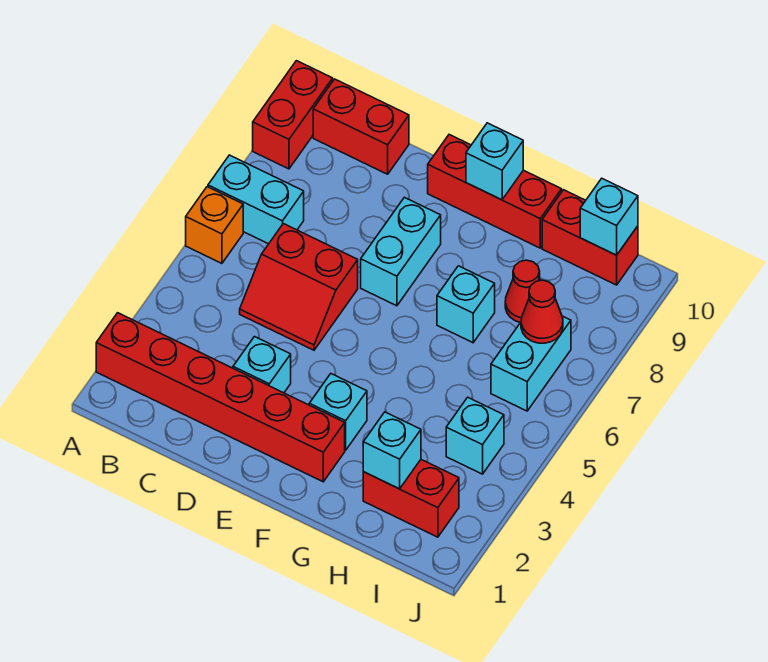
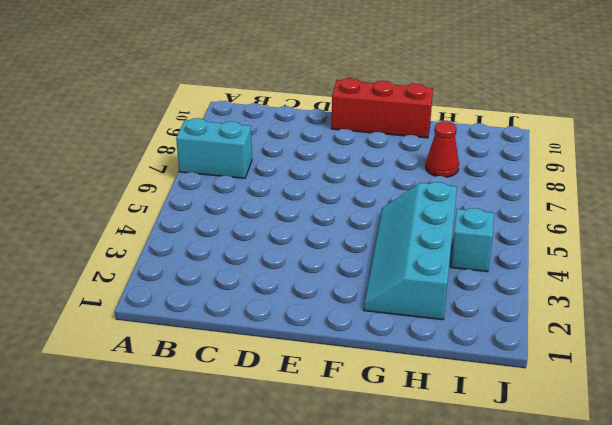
cyan 2x4 slope [364,182,457,320] -> red 1x2 brick [363,460,459,537]
none -> red 1x6 brick [96,313,345,482]
none -> orange 1x1 brick [186,187,243,263]
none -> red 1x2 brick [253,61,333,169]

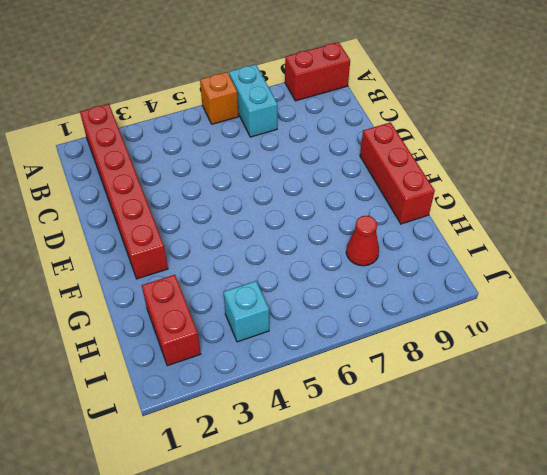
none -> red 1x2 brick [313,79,409,174]
none -> red 2x2 slope [240,224,358,350]
none -> cyan 1x1 brick [233,337,291,393]

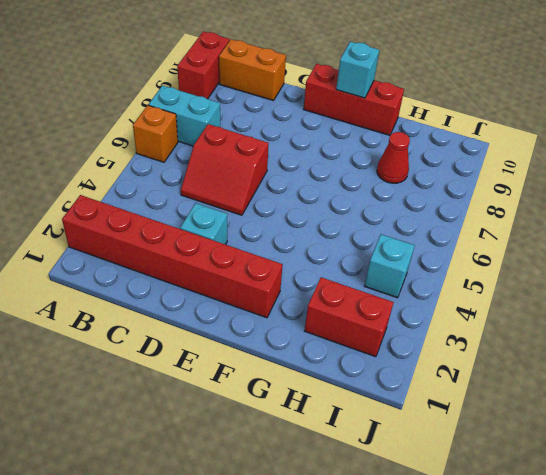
orange 1x2 brick [219,39,286,101] -> red 1x2 brick [313,79,409,174]
none -> cyan 1x2 brick [361,197,441,306]
none -> cyan 1x1 brick [309,374,367,450]
none -> cyan 1x1 brick [437,266,495,343]

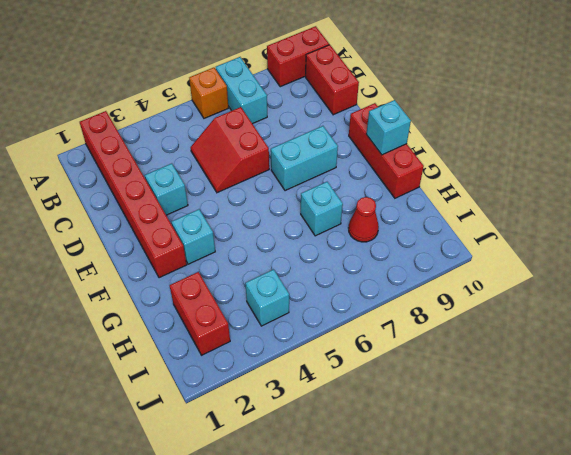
none -> red 1x2 brick [542,190,638,285]
none -> cyan 1x2 brick [491,316,571,411]
none -> cyan 1x1 brick [363,412,421,489]

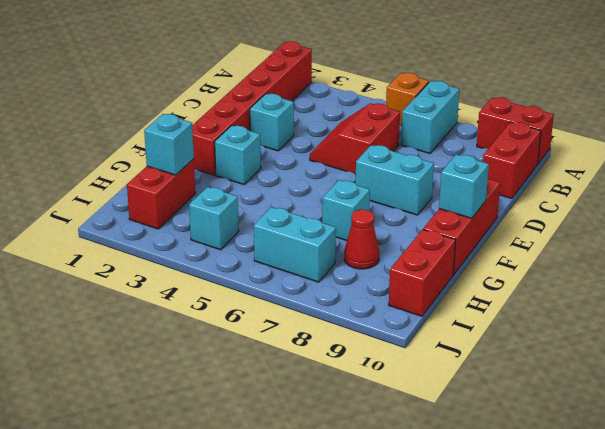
none -> red 1x1 cone [521,280,563,343]
none -> cyan 1x1 brick [580,178,638,255]

